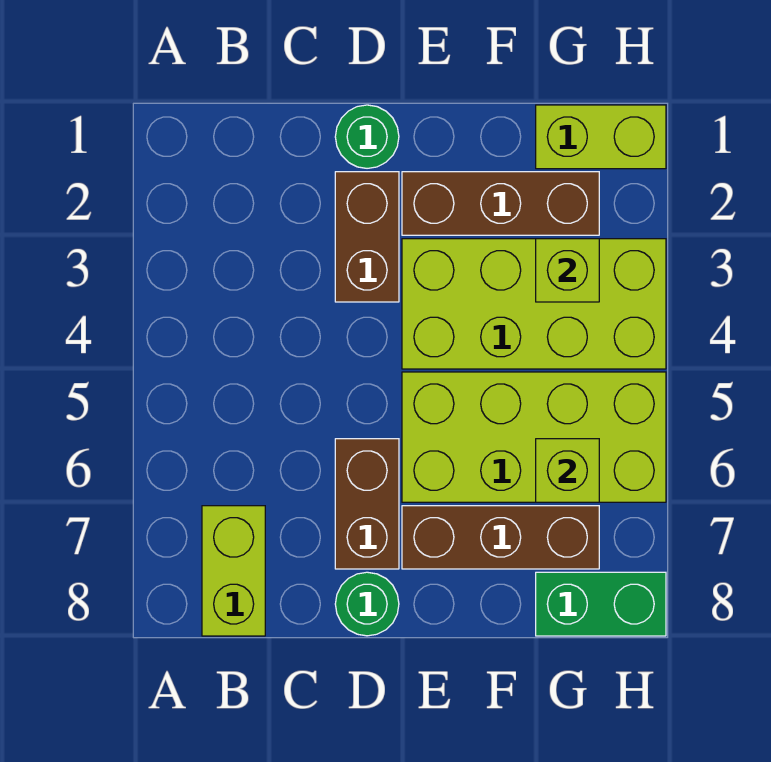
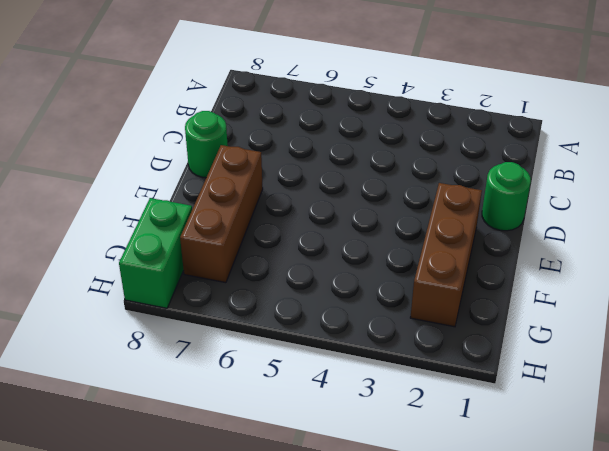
none -> lime 1x2 brick [202,506,265,636]
none -> brown 1x2 brick [335,172,399,302]
none -> brown 1x2 brick [335,439,399,569]

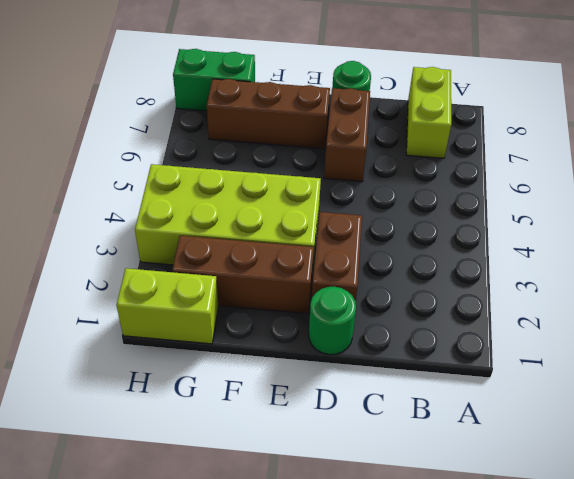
none -> lime 2x4 brick [402,372,666,502]
none -> lime 1x1 brick [536,239,599,302]
none -> lime 1x1 brick [536,439,599,502]

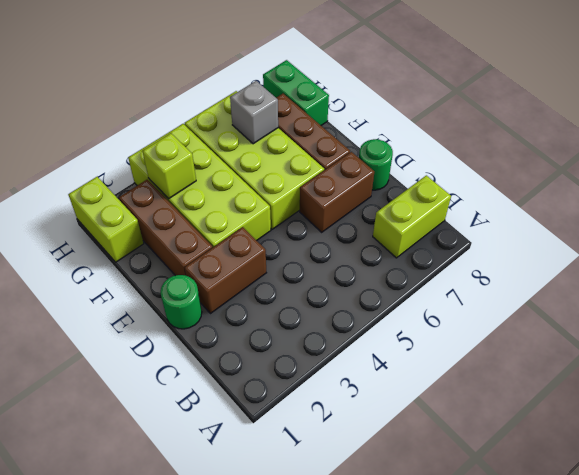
grey 1x1 brick [230,81,278,144] -> lime 1x1 brick [536,439,599,502]

